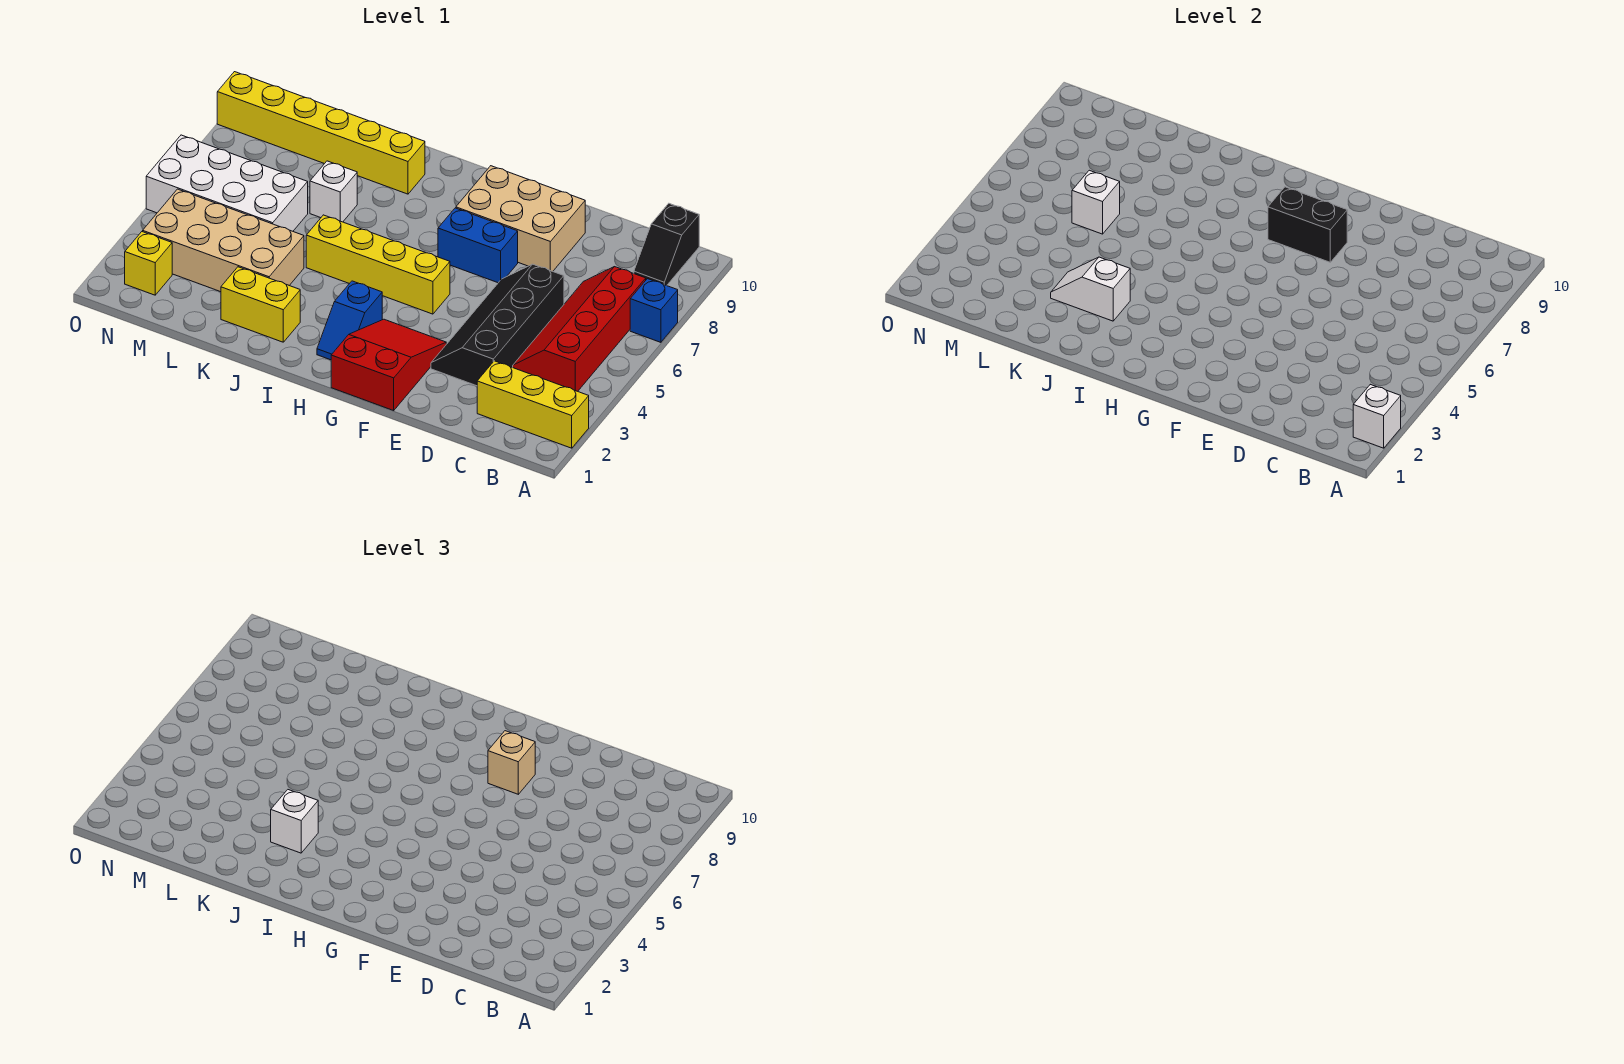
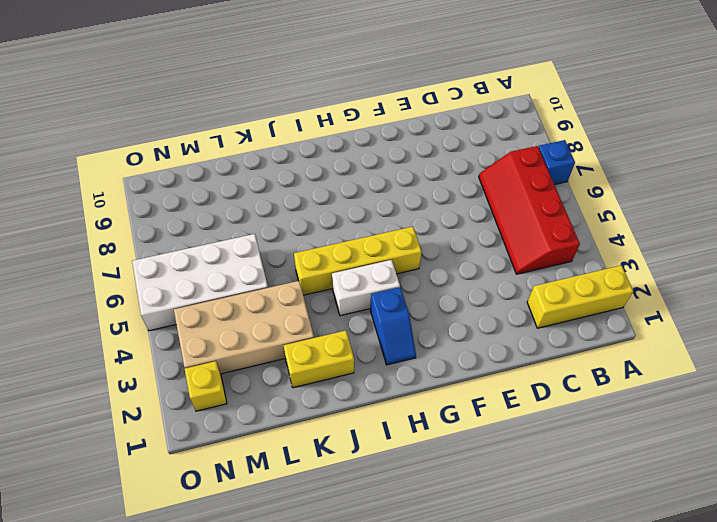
white 1x2 brick [332,260,400,316] -> none
none -> black 1x2 slope [634,204,699,286]
none -> black 2x4 slope [431,264,564,386]
none -> tan 2x3 brick [456,166,585,271]

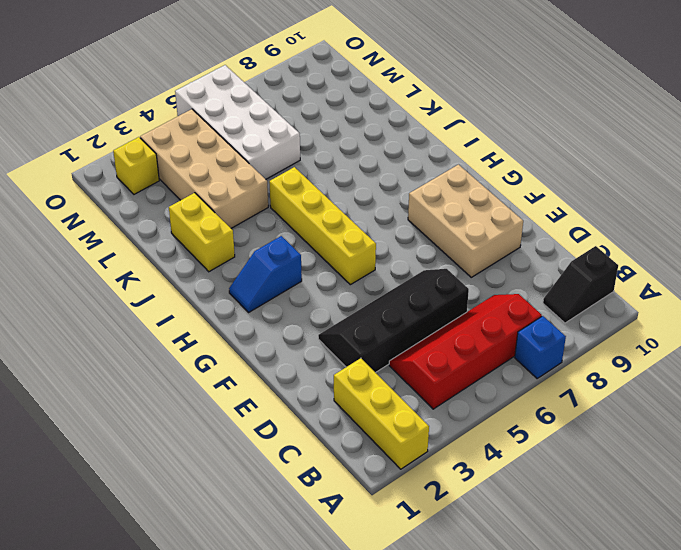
none -> red 2x3 slope [331,319,446,410]
none -> blue 1x2 brick [438,208,518,283]
none -> yellow 1x6 brick [217,72,425,194]

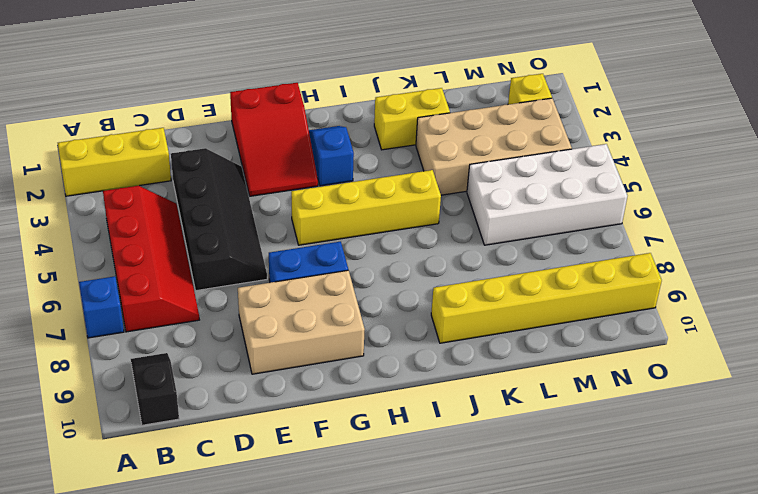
none -> white 1x1 brick [310,161,357,222]
none -> white 1x1 brick [1353,384,1401,448]
none -> black 1x2 brick [1268,187,1347,262]

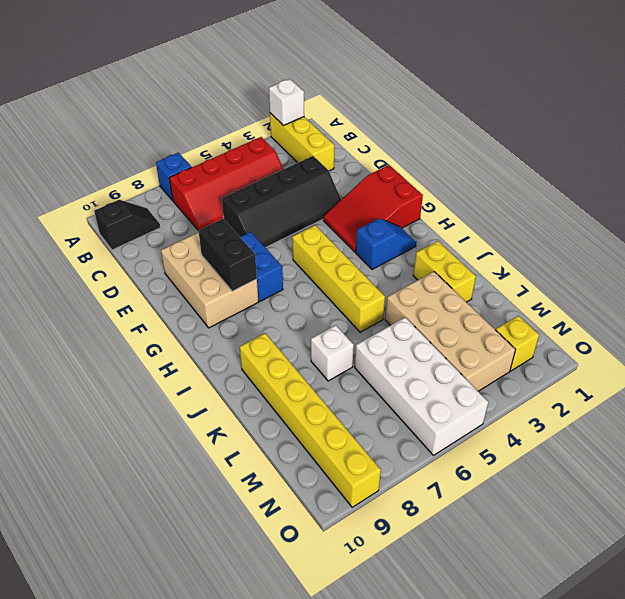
none -> white 1x2 slope [1051,257,1130,321]
none -> white 1x1 brick [1072,170,1120,234]
none -> tan 1x1 brick [488,731,535,794]

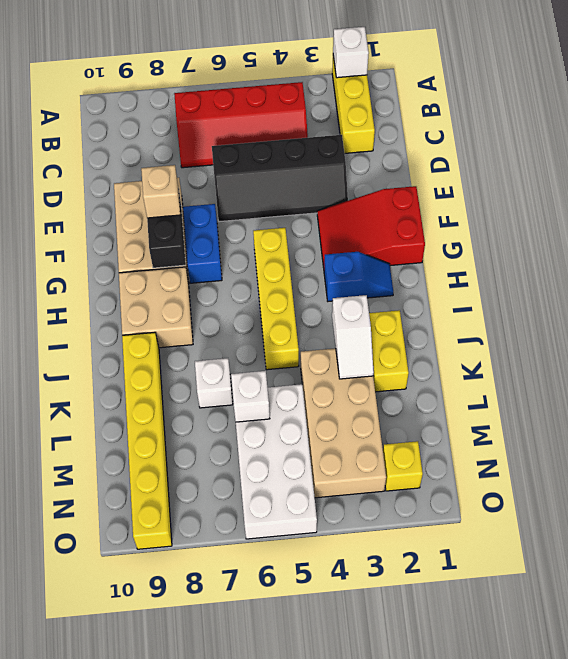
tan 2x2 brick [119,267,193,348] -> none
none -> blue 1x1 brick [630,279,678,342]
none -> black 1x2 slope [634,204,699,286]
none -> white 1x1 brick [271,790,318,853]

